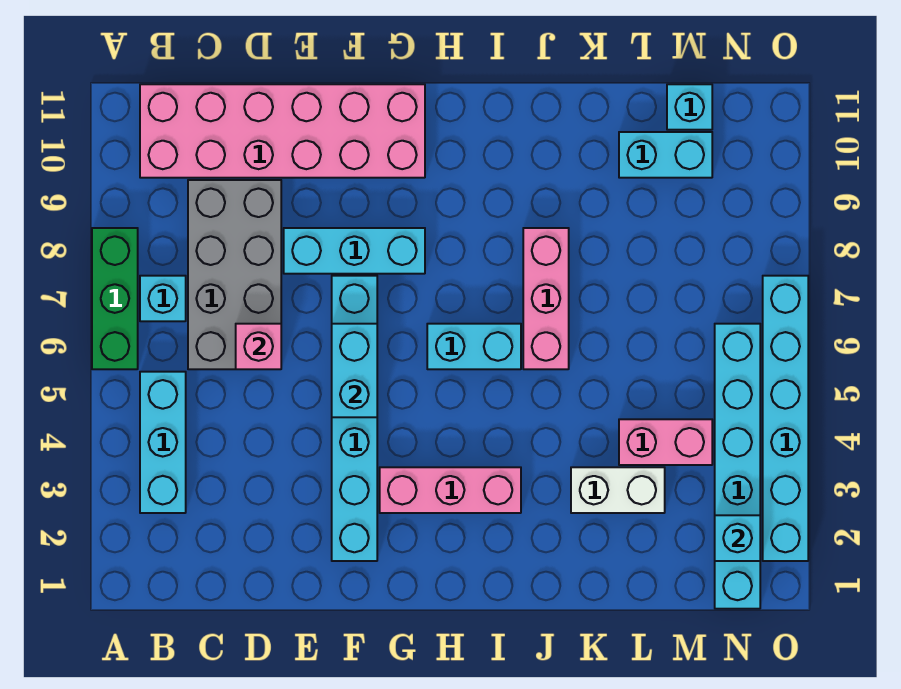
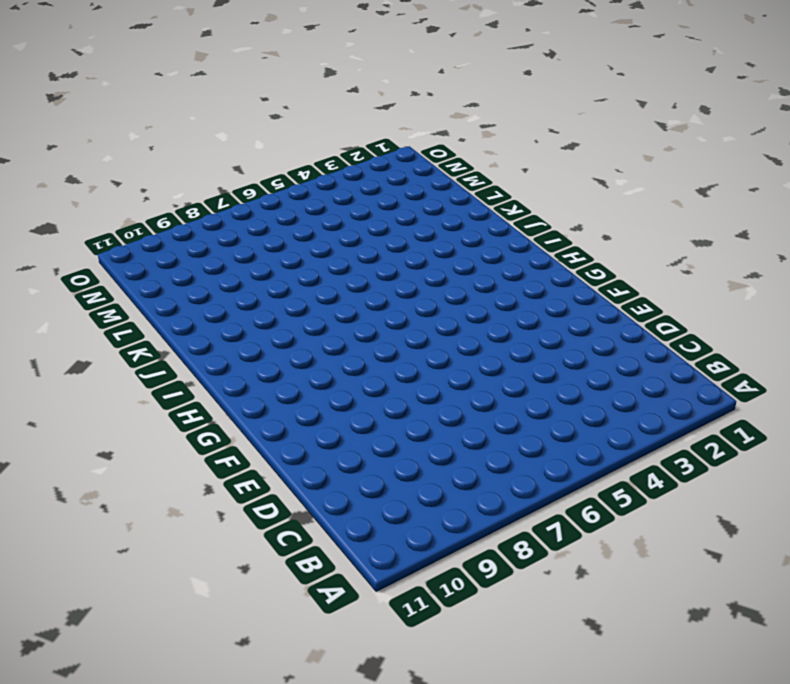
none -> green 1x3 brick [92,228,138,369]
none -> cyan 1x3 brick [140,372,186,513]
none -> cyan 1x1 brick [140,276,186,321]

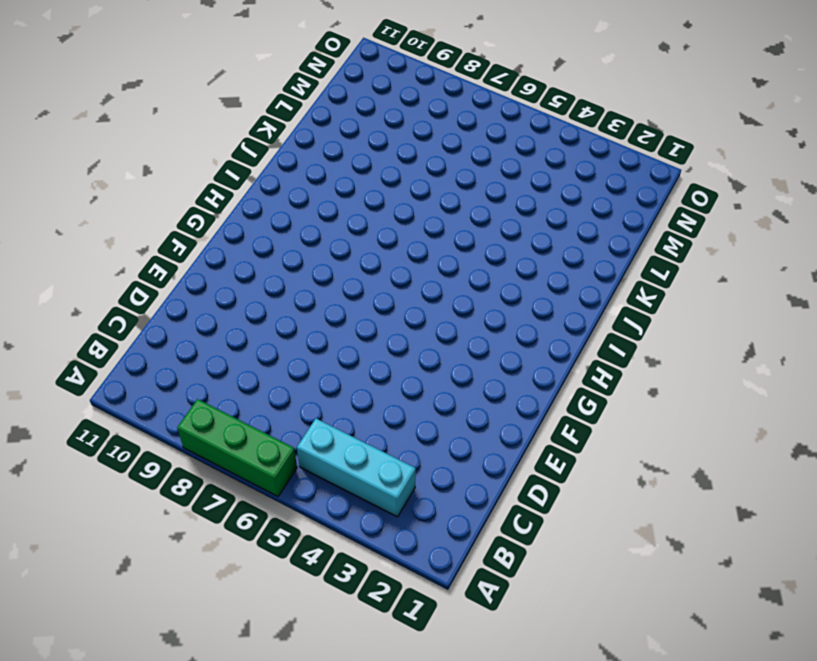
none -> cyan 1x1 brick [140,276,186,321]
none -> pink 2x6 brick [140,84,425,178]
none -> grey 2x4 brick [188,180,281,369]

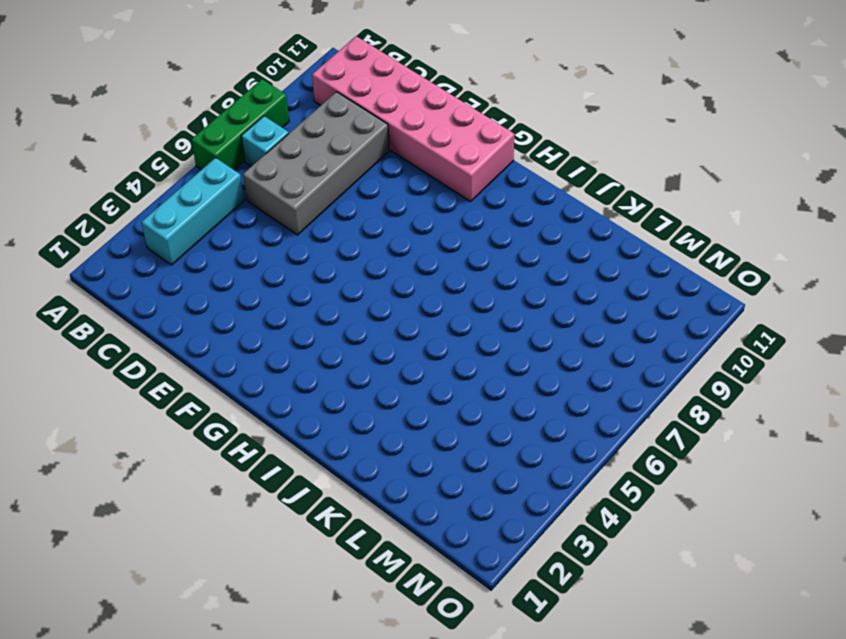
none -> cyan 1x3 brick [284,228,425,274]
none -> cyan 1x6 brick [332,276,377,561]
none -> pink 1x3 brick [380,467,521,513]

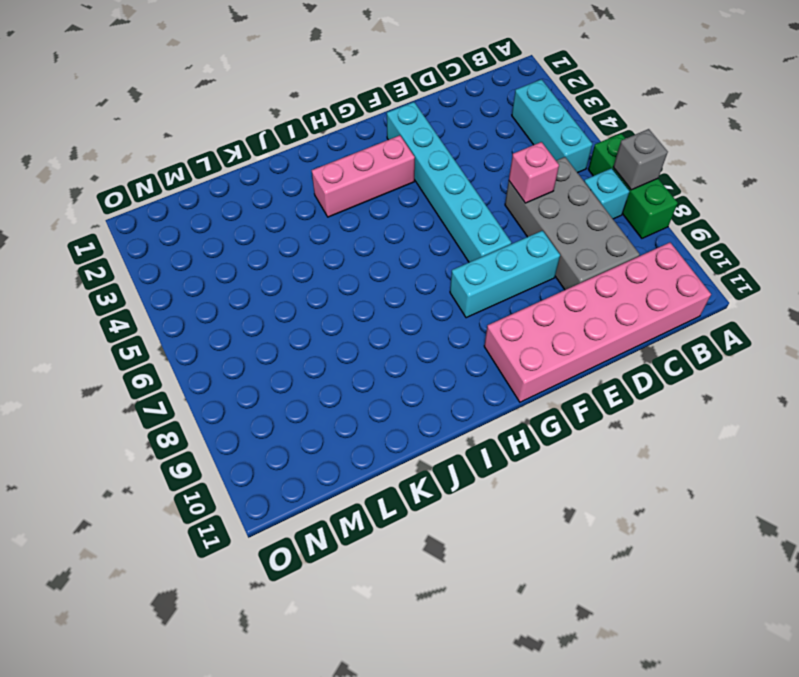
grey 1x1 brick [613,129,668,190] -> none
none -> cyan 1x2 brick [427,324,521,369]
none -> pink 1x3 brick [523,228,569,369]
none -> white 1x2 brick [571,467,665,513]

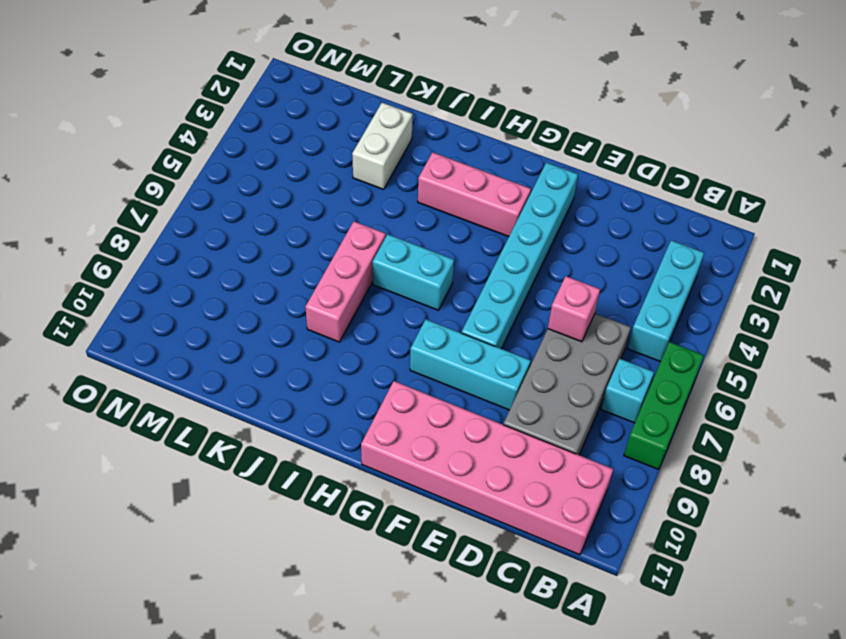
white 1x2 brick [352,103,413,189] -> white 1x2 brick turned to [571,467,665,513]
none -> pink 1x2 brick [619,419,712,465]
none -> cyan 1x2 brick [619,132,712,178]
none -> cyan 1x1 brick [667,84,712,130]

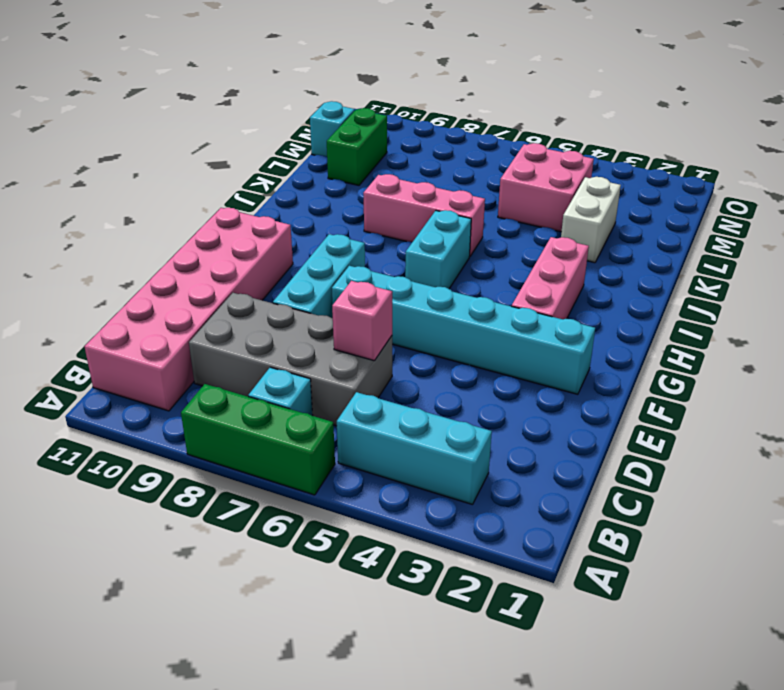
pink 2x2 brick [498,143,594,232] -> pink 1x2 brick [619,419,712,465]
green 1x2 brick [327,108,387,185] -> cyan 1x2 brick [619,132,712,178]
none -> cyan 1x6 brick [715,324,760,609]
none -> cyan 1x6 brick [763,276,808,561]
none -> cyan 1x2 brick [332,324,377,417]

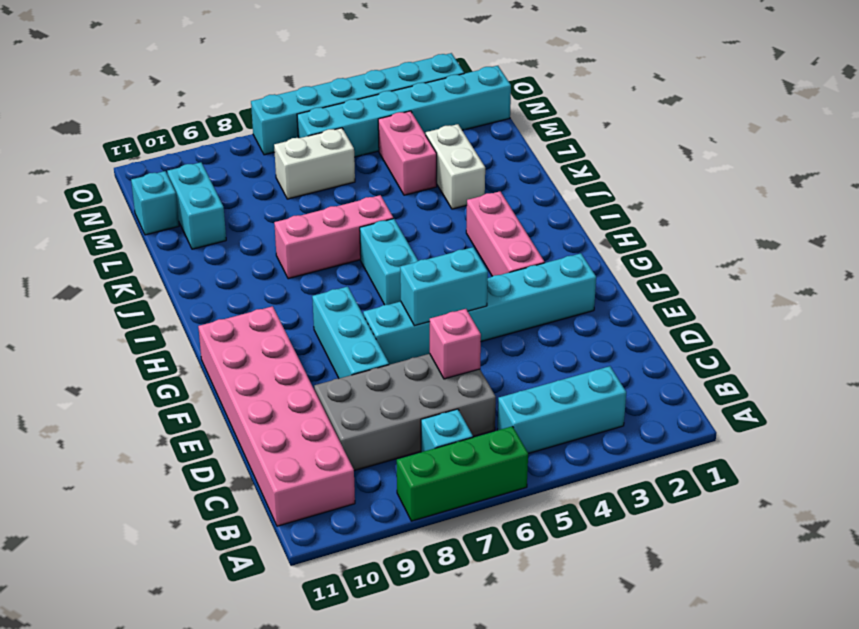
white 1x2 brick [274,128,355,199] -> none
none -> cyan 1x1 brick [715,515,760,561]

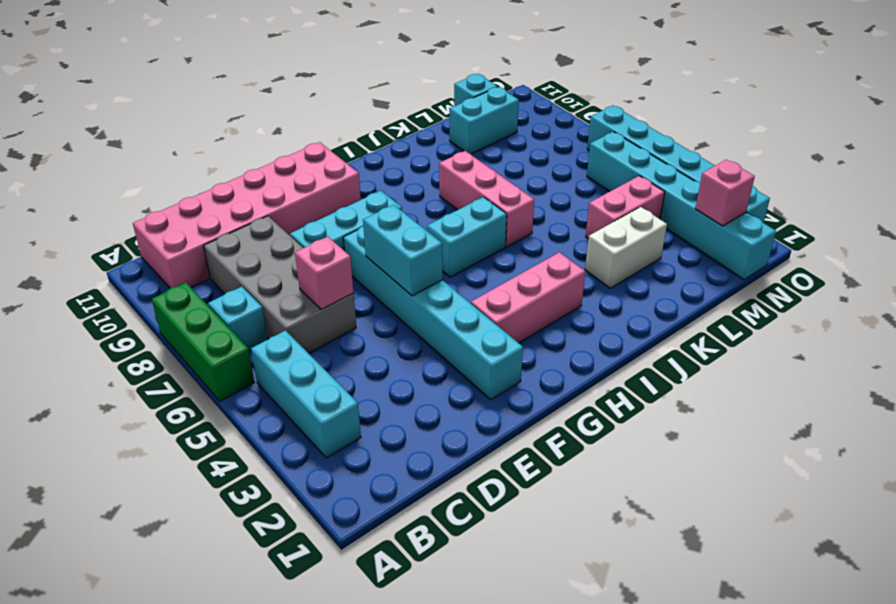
pink 1x1 brick [695,160,755,226] -> cyan 1x1 brick [715,515,760,561]

